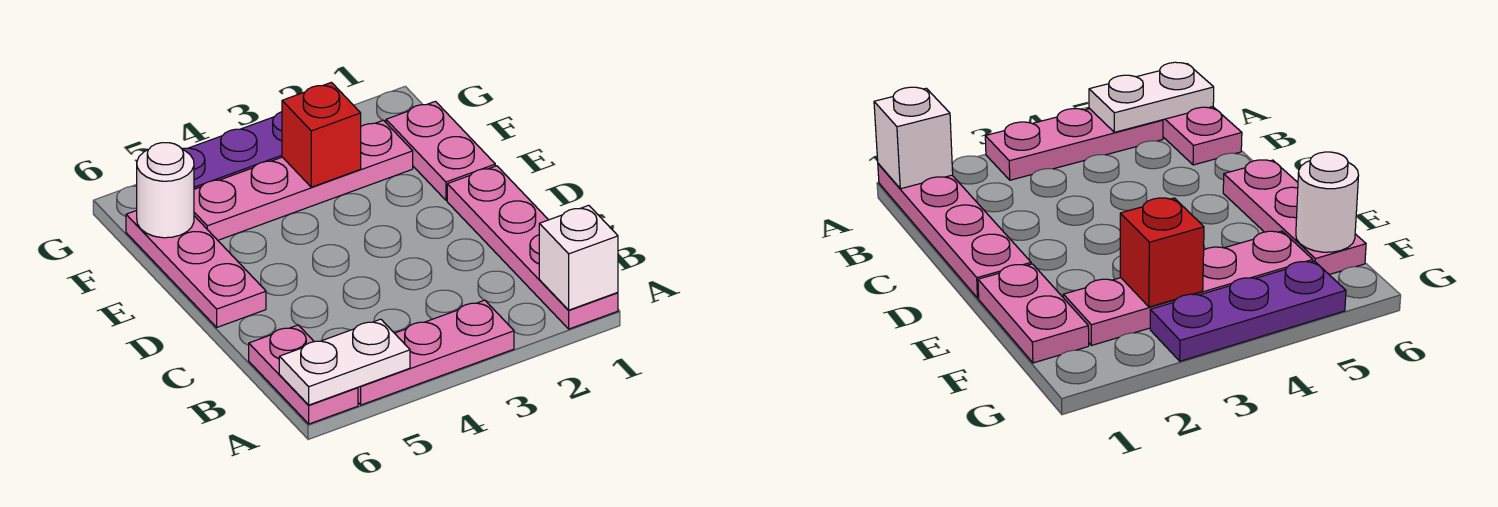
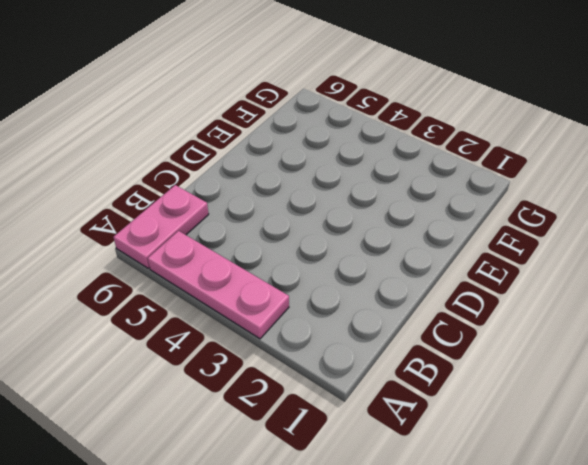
none -> pink 1x4 plate [447,166,618,329]
none -> pink 1x3 plate [126,210,266,327]

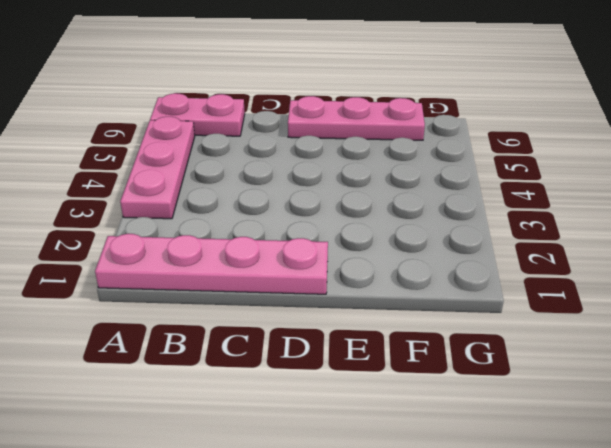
none -> pink 1x2 plate [386,101,495,200]
none -> pink 1x4 plate [194,120,413,240]

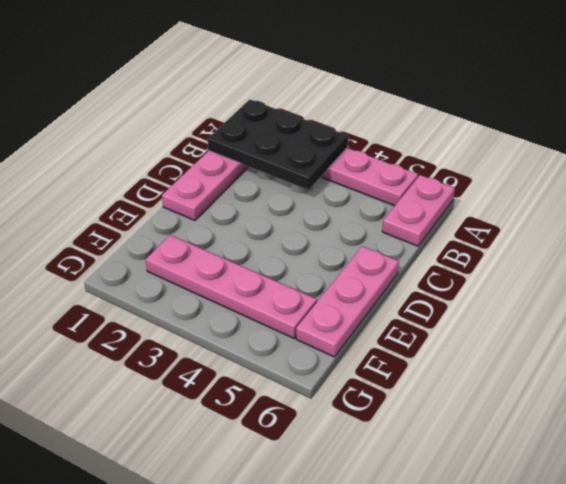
black 2x3 plate [208,99,348,190] -> white 1x1 brick [539,205,618,310]
none -> pink 1x2 plate [386,101,495,200]
none -> purple 1x3 plate [182,112,282,189]

